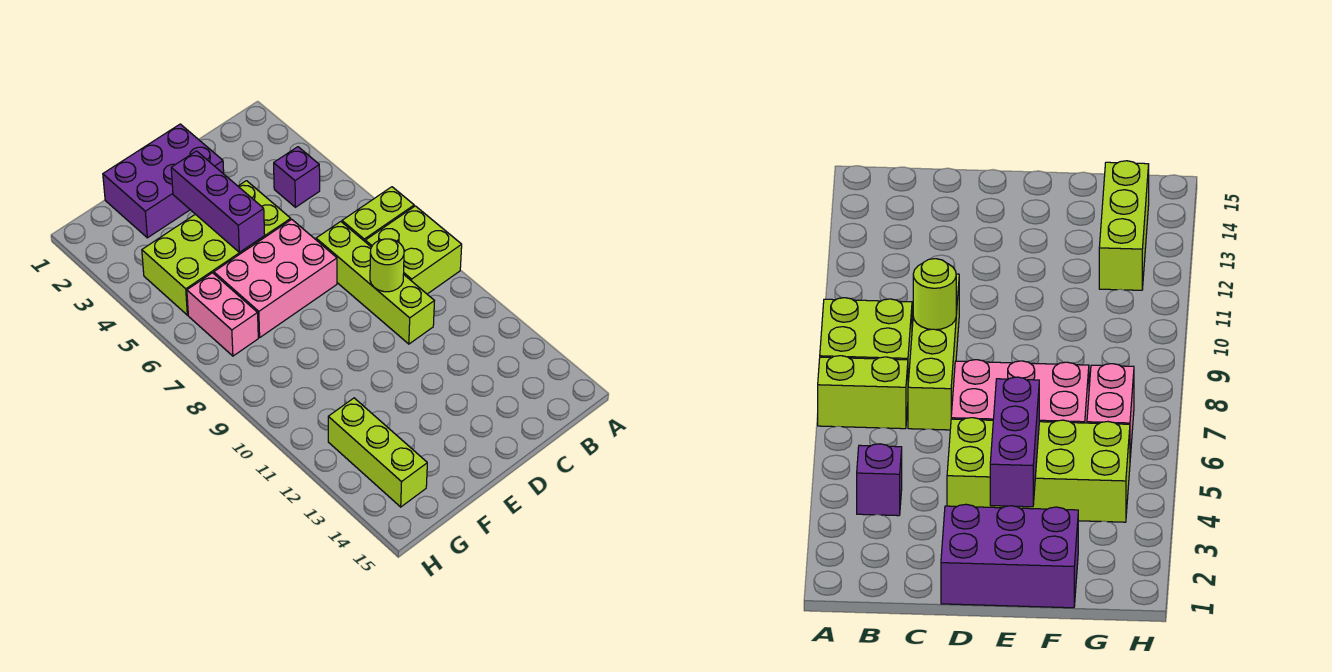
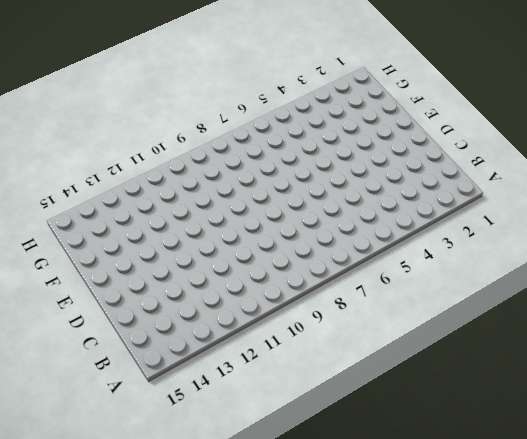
none -> lime 1x2 brick [342,187,414,241]
none -> lime 2x2 brick [365,206,462,294]

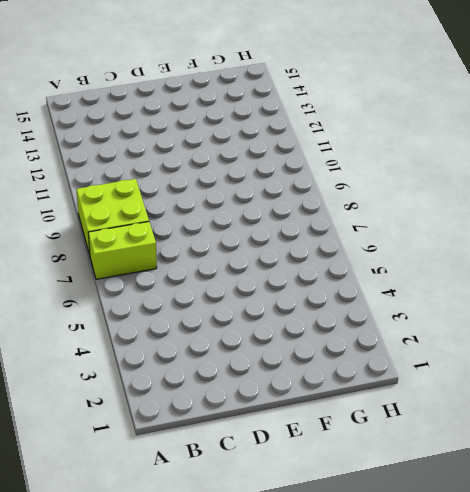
none -> purple 1x1 brick [274,147,320,207]
none -> lime 1x4 brick [316,222,434,344]

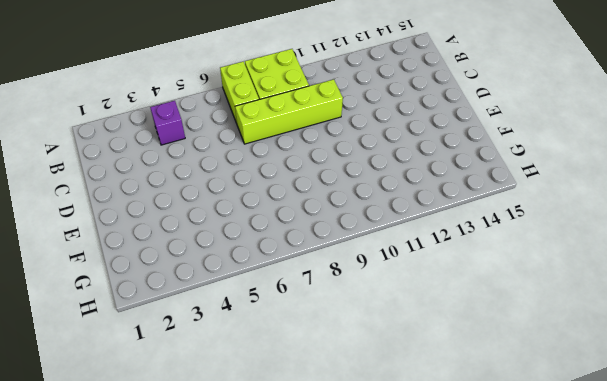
none -> purple 2x3 brick [103,124,224,238]
none -> lime 2x4 brick [142,181,291,315]

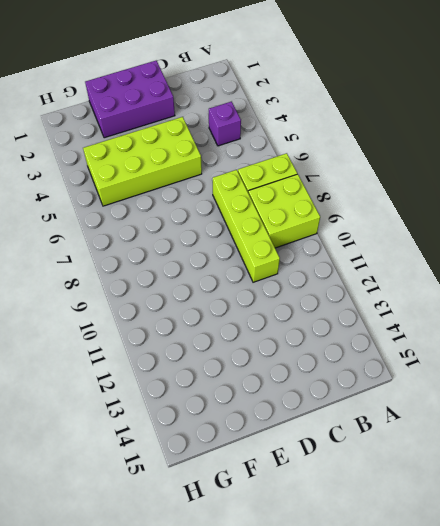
none -> pink 2x3 brick [214,219,337,337]
none -> pink 1x2 brick [187,273,258,356]

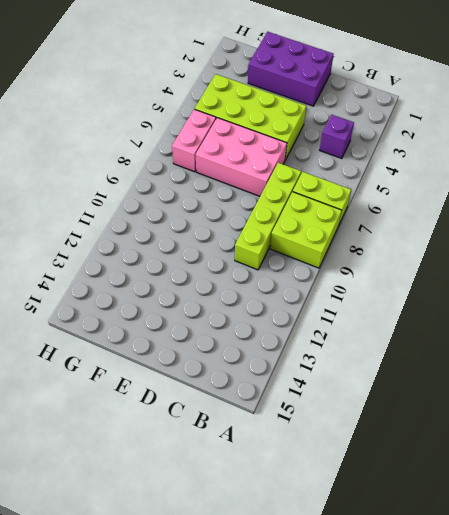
none -> lime 1x3 brick [328,398,427,507]
none -> lime 1x1 round brick [370,239,404,292]

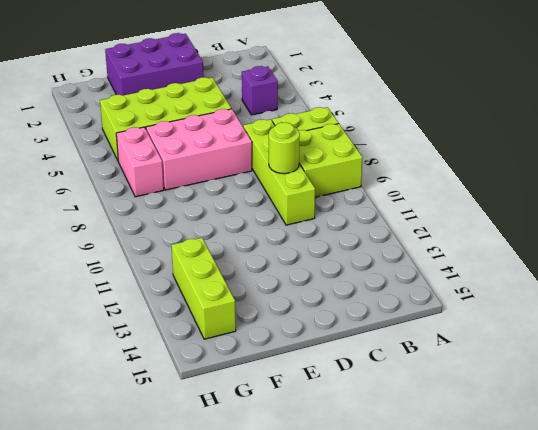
none -> purple 1x3 brick [171,151,265,253]

